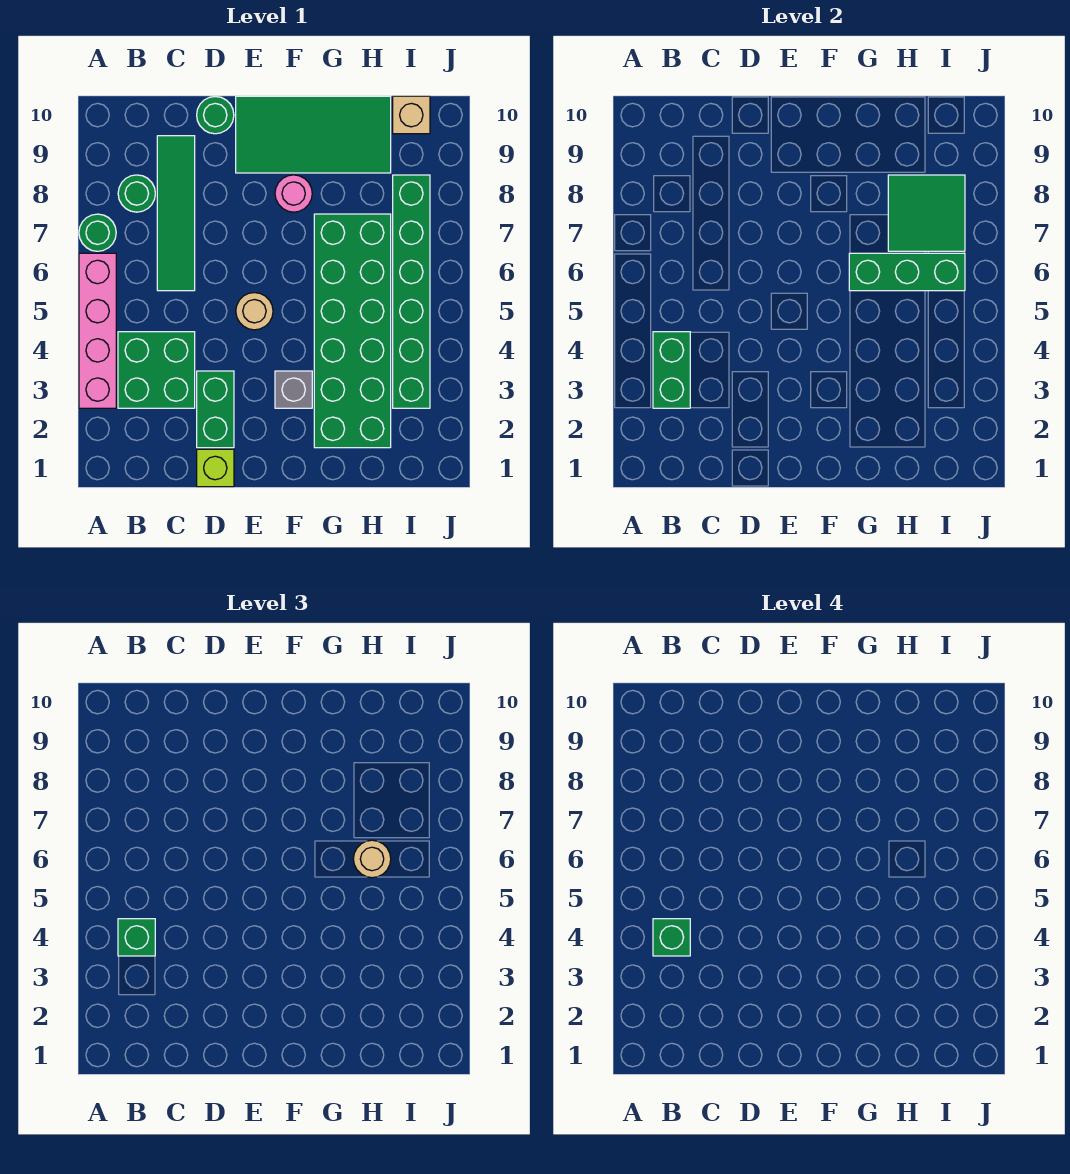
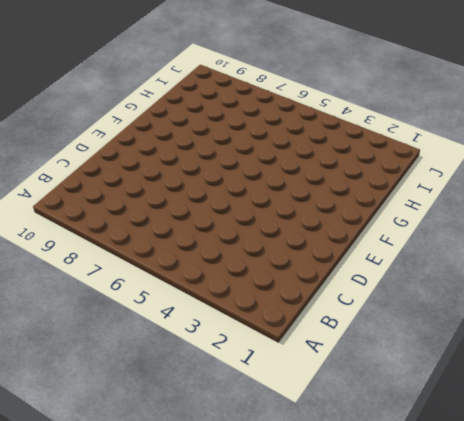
none -> pink 1x4 brick [79,253,116,408]
none -> green 1x1 round brick [79,214,116,251]
none -> green 2x2 brick [118,332,195,408]

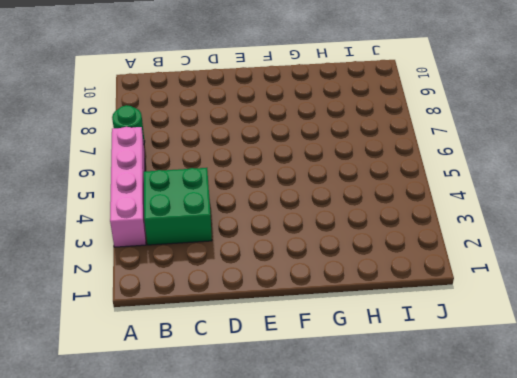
none -> green 1x1 round brick [118,175,155,212]
none -> green 1x4 tile [157,136,195,291]
none -> lime 1x1 brick [197,449,234,487]

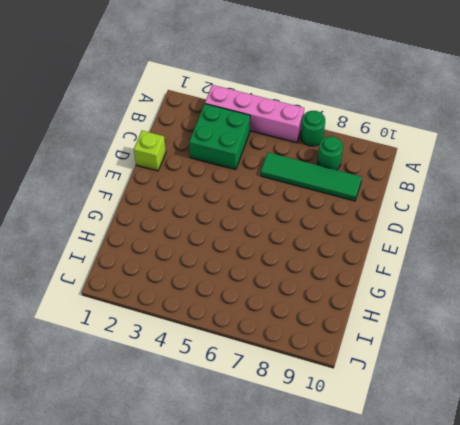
none -> green 1x2 brick [197,371,234,448]
none -> green 1x1 round brick [197,97,234,134]
none -> tan 1x1 round brick [236,293,273,330]

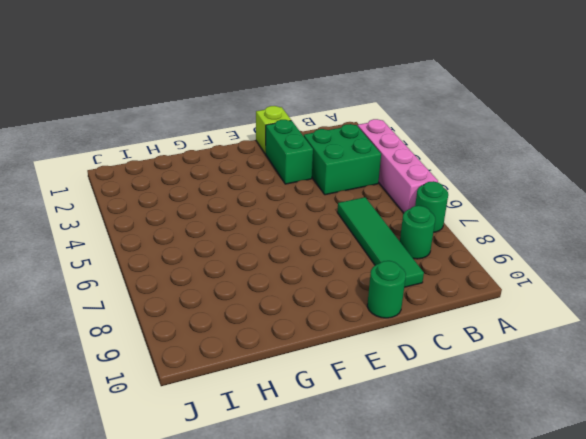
none -> tan 1x1 round brick [236,293,273,330]
none -> green 2x4 tile [236,96,391,173]
none -> grey 1x1 brick [275,371,312,408]

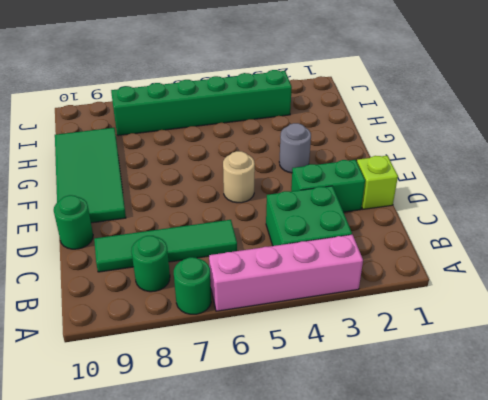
grey 1x1 round brick [279,123,311,173] -> grey 1x1 brick [275,371,312,408]
none -> pink 1x1 round brick [275,175,312,212]
none -> green 2x6 brick [314,214,391,448]
none -> tan 1x1 brick [393,96,430,134]

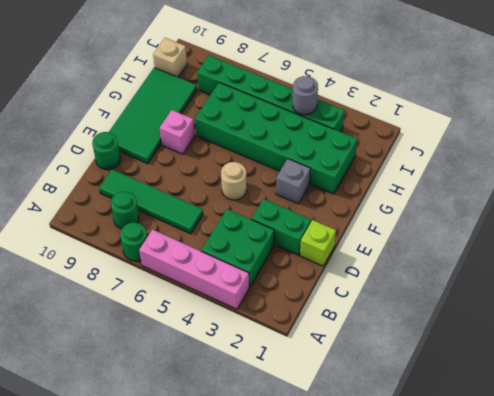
pink 1x1 brick [160,110,195,154] -> pink 1x1 round brick [275,175,312,212]
grey 1x1 round brick [293,76,318,115] -> none
none -> green 1x2 brick [653,332,690,408]
none -> green 1x3 brick [849,253,965,291]
none -> green 2x2 tile [888,175,965,251]

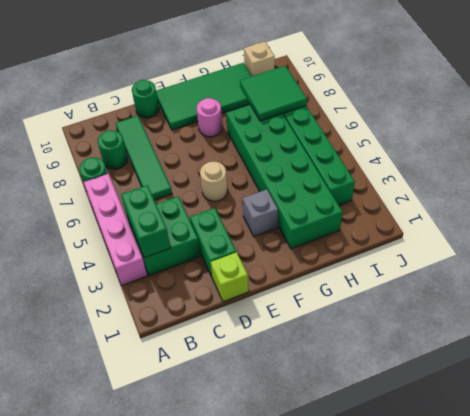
none -> green 1x3 brick [849,253,965,291]
none -> green 1x1 brick [118,919,155,956]
none -> tan 1x1 round brick [354,840,391,878]

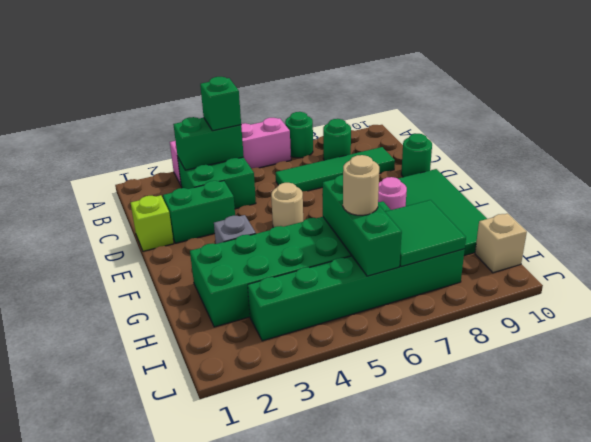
none -> green 1x1 brick [653,919,690,956]

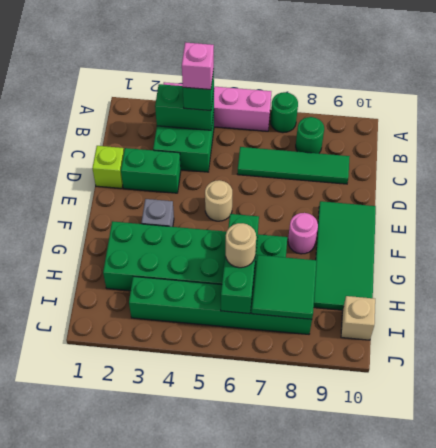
pink 1x1 brick [182,42,214,90] -> green 1x1 brick [653,919,690,956]
none -> green 1x1 round brick [197,97,234,134]

